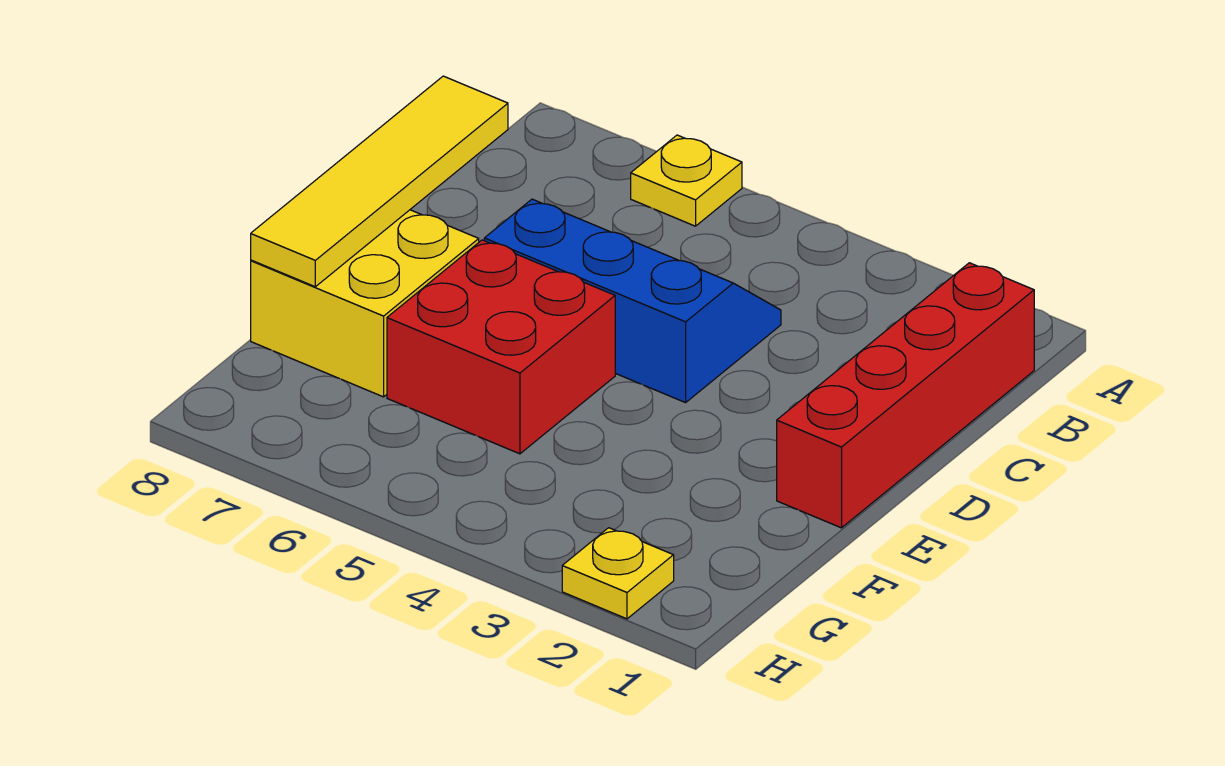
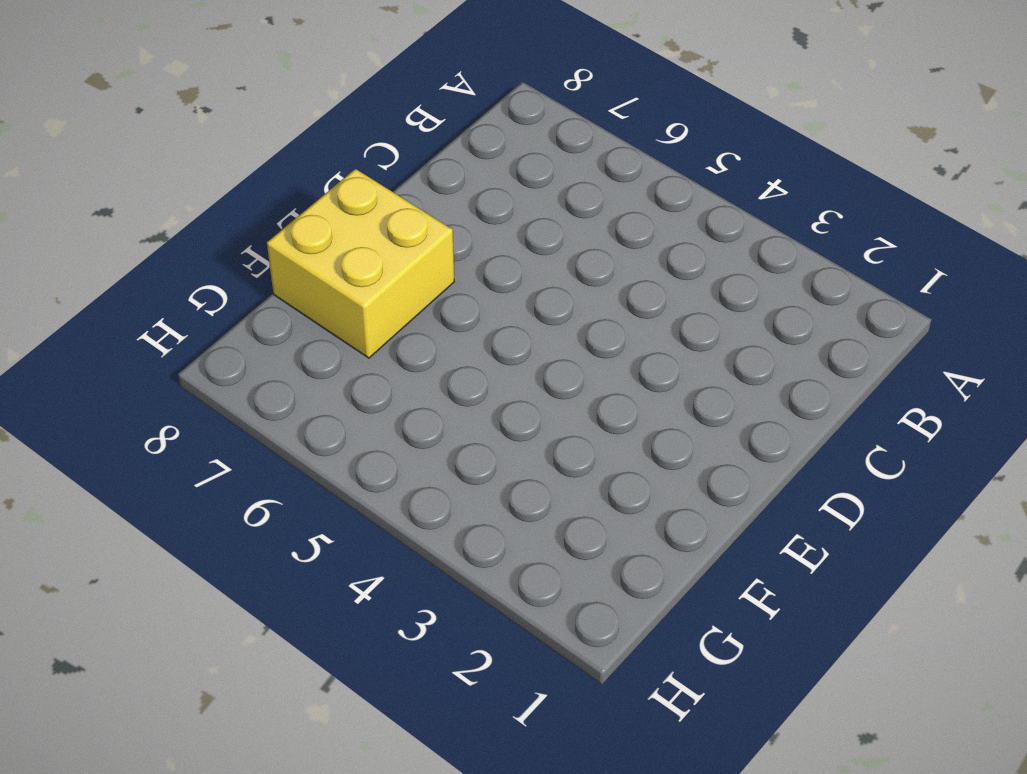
none -> yellow 1x1 plate [631,135,742,226]
none -> red 1x4 brick [777,263,1034,528]

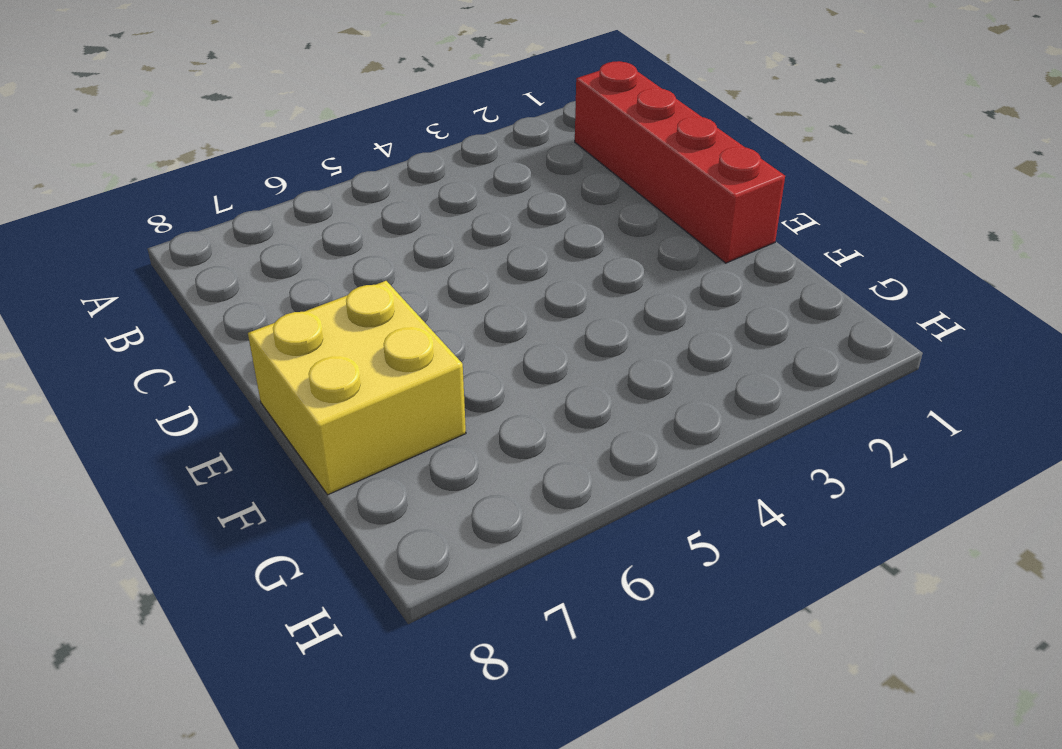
none -> yellow 1x1 plate [631,135,742,226]
none -> blue 2x3 slope [484,199,781,403]

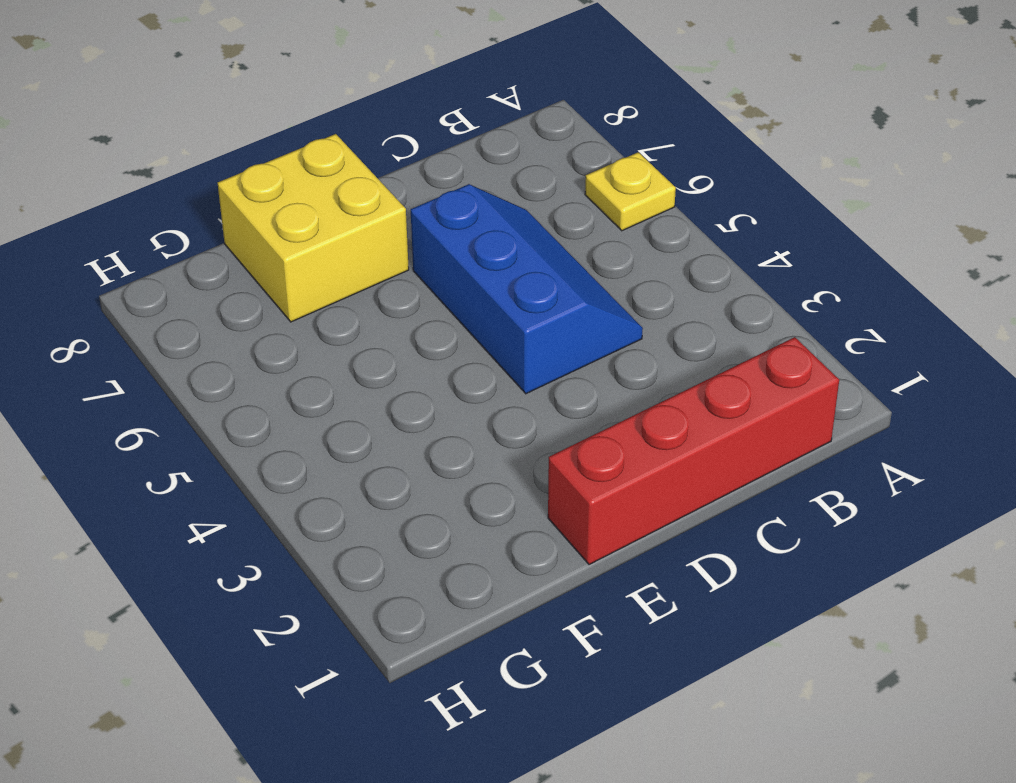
none -> red 2x2 brick [387,240,615,454]
none -> yellow 1x1 plate [562,528,674,619]

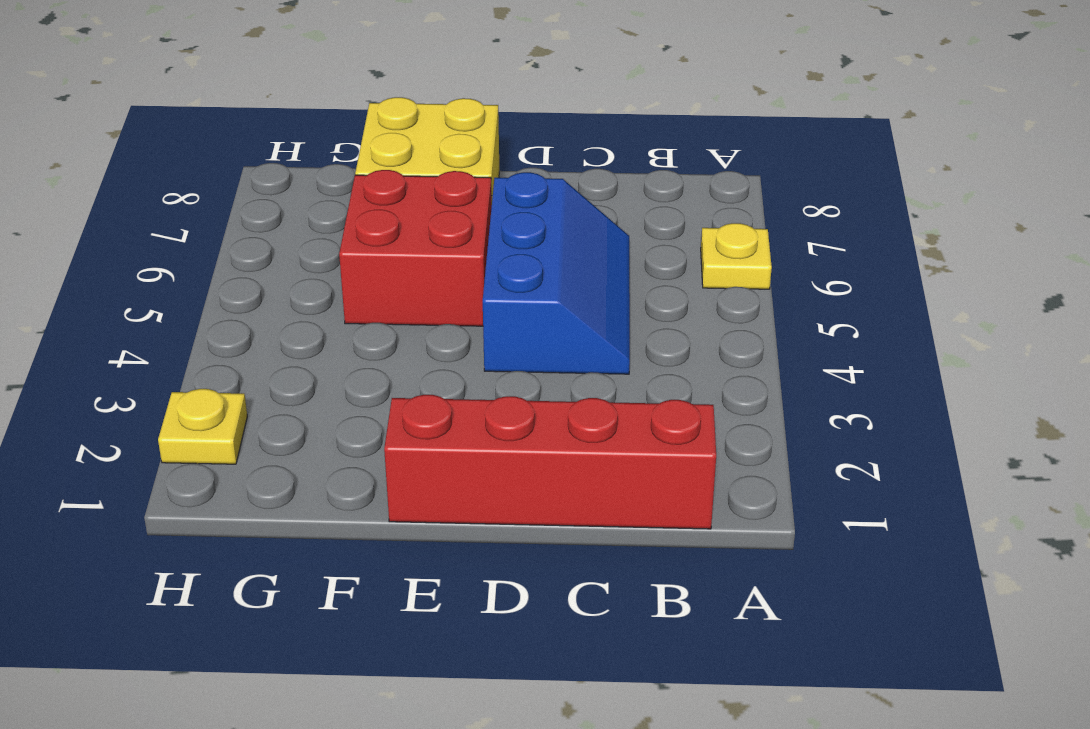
none -> yellow 1x4 tile [251,76,508,287]

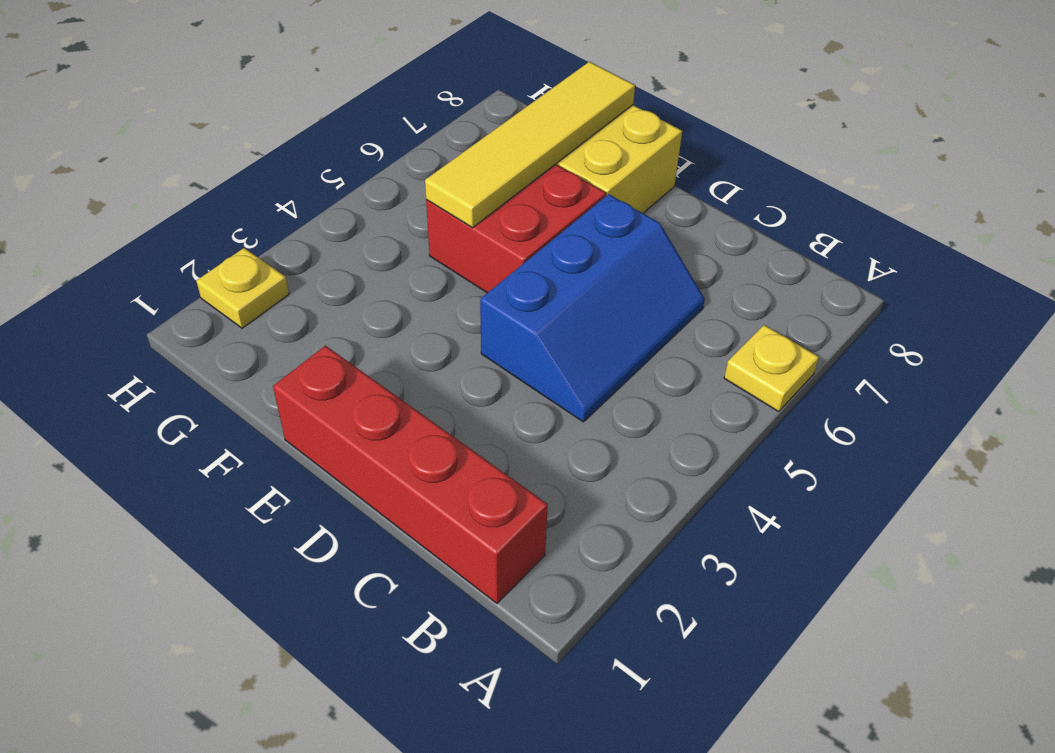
yellow 1x4 tile [425,62,635,228] -> yellow 1x4 tile turned to [251,76,508,287]

